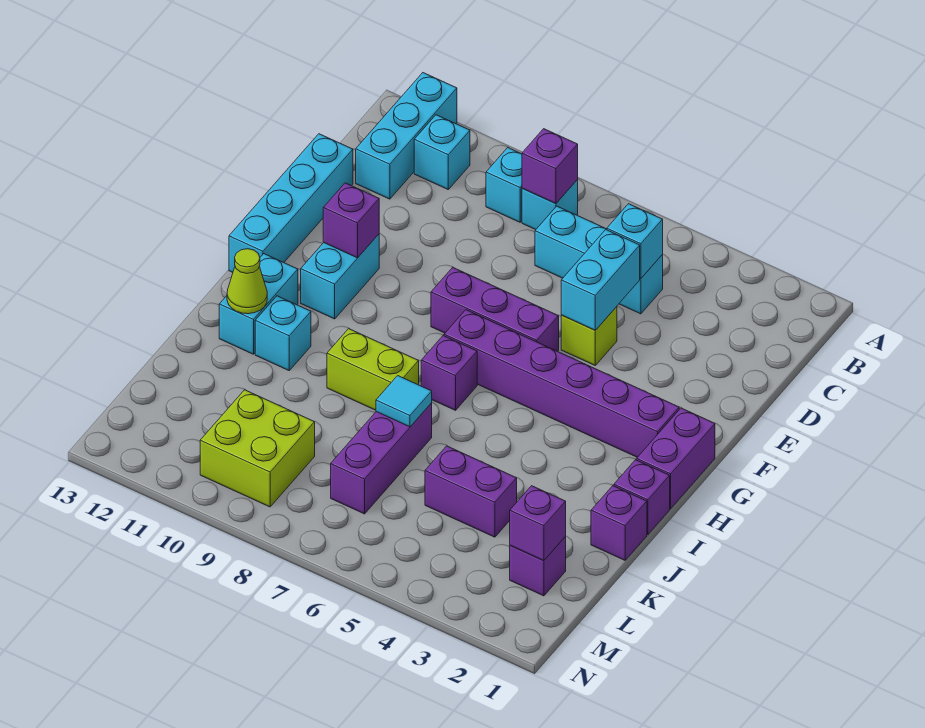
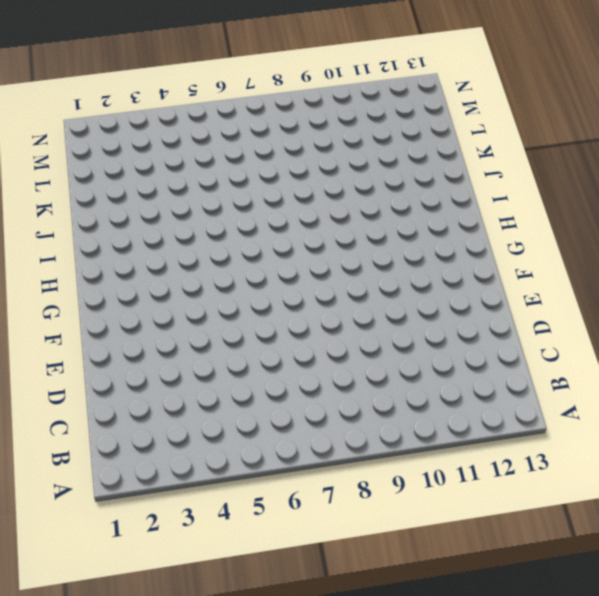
none -> cyan 1x3 brick [356,73,457,199]
none -> cyan 1x1 brick [522,180,578,230]
none -> cyan 1x1 brick [486,148,522,222]

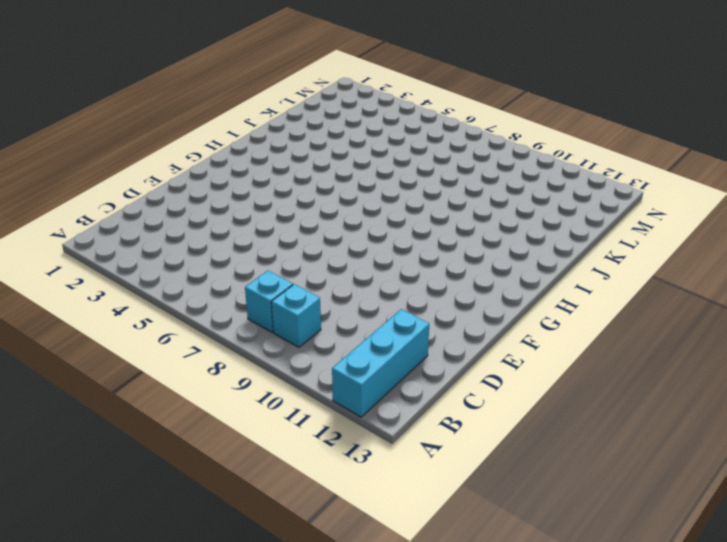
none -> cyan 1x1 brick [414,115,470,189]
none -> cyan 1x3 brick [535,206,663,314]
none -> cyan 1x4 brick [229,134,353,272]

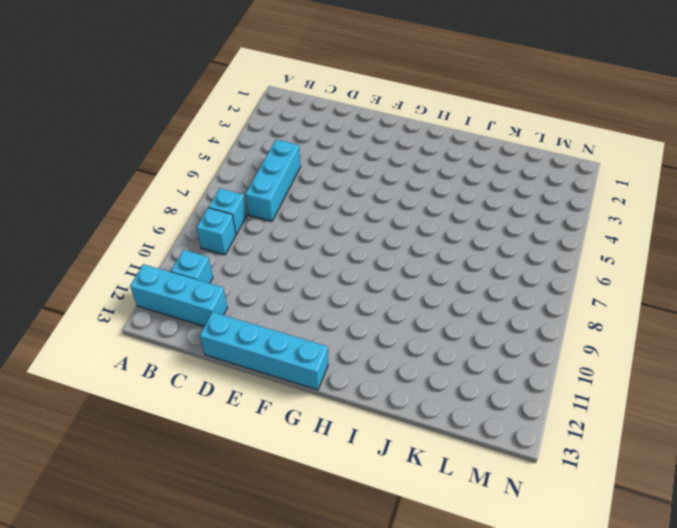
none -> lime 1x1 brick [561,307,617,365]
none -> purple 1x3 brick [431,267,559,351]
none -> cyan 1x2 brick [301,234,379,319]

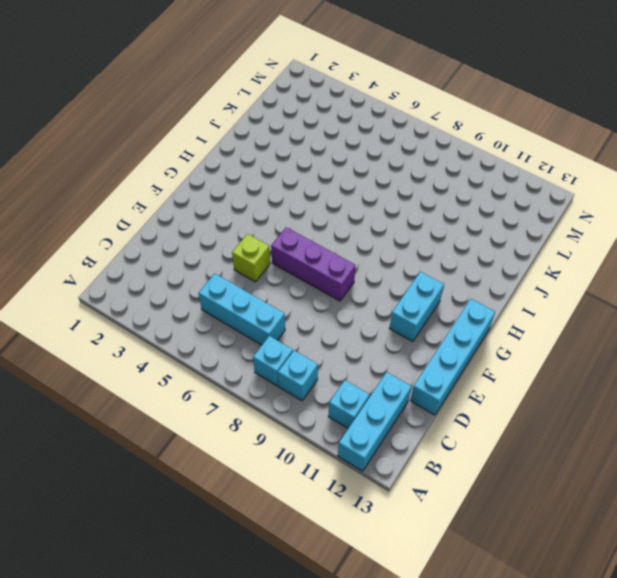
none -> purple 1x2 brick [637,408,715,509]
none -> purple 1x6 brick [444,310,679,457]
none -> purple 1x1 brick [421,336,477,410]

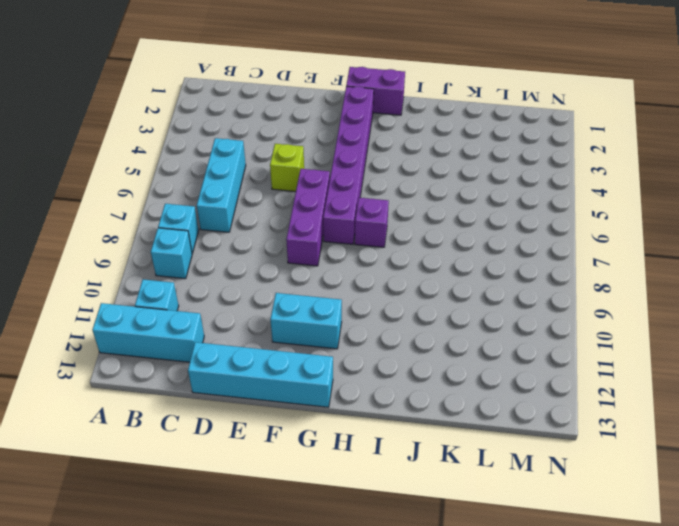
none -> cyan 1x2 brick [219,254,298,354]
none -> purple 1x1 brick [614,460,670,535]
none -> lime 1x2 brick [327,329,419,410]

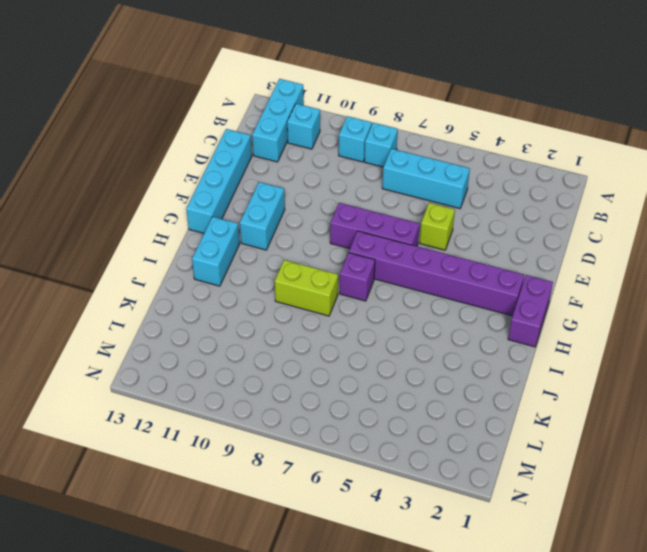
none -> purple 1x1 brick [614,460,670,535]
none -> cyan 1x1 brick [255,296,311,370]
none -> purple 1x1 brick [591,486,647,560]

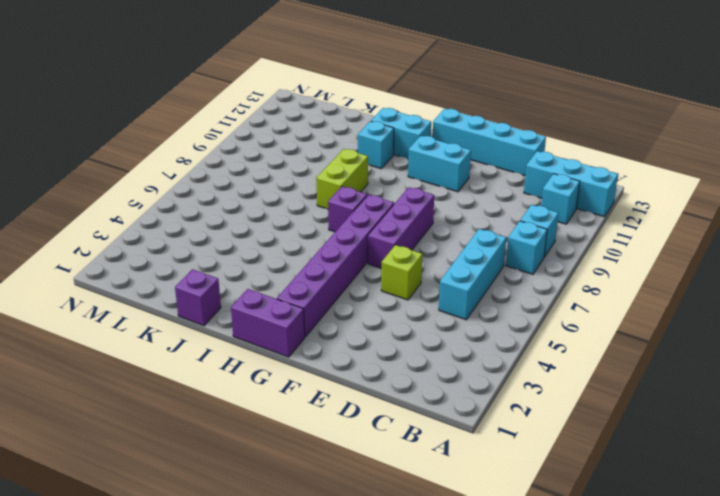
none -> purple 1x1 brick [614,460,670,535]
none -> purple 1x3 brick [331,403,432,514]
none -> purple 1x2 brick [425,446,517,537]

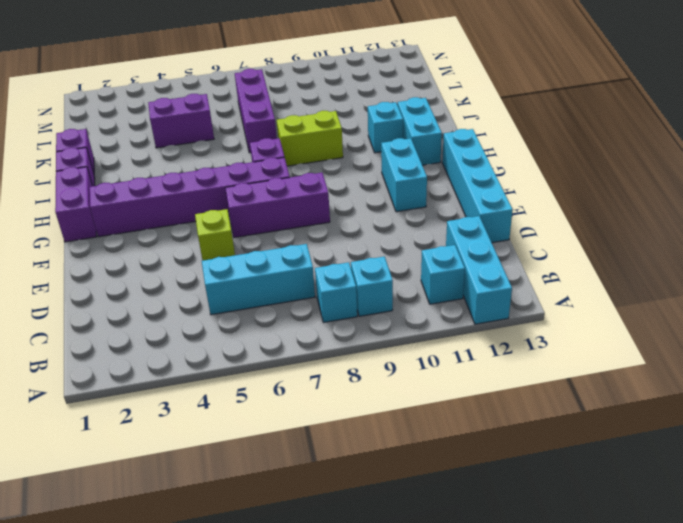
none -> purple 1x1 brick [510,537,566,596]
none -> lime 2x2 brick [200,390,315,507]
none -> purple 1x1 brick [522,129,578,204]

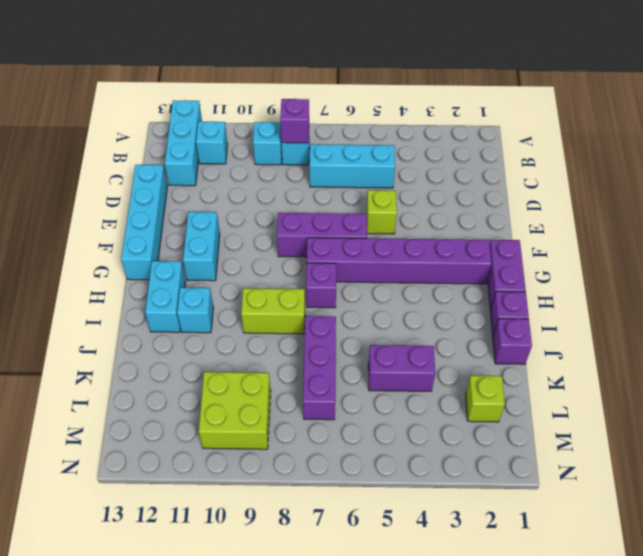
lime 1x1 brick [466,376,505,422] -> purple 1x1 brick [510,537,566,596]
none -> cyan 1x1 brick [607,204,663,279]
none -> cyan 1x2 brick [561,230,640,330]
none -> purple 1x1 brick [323,183,379,258]

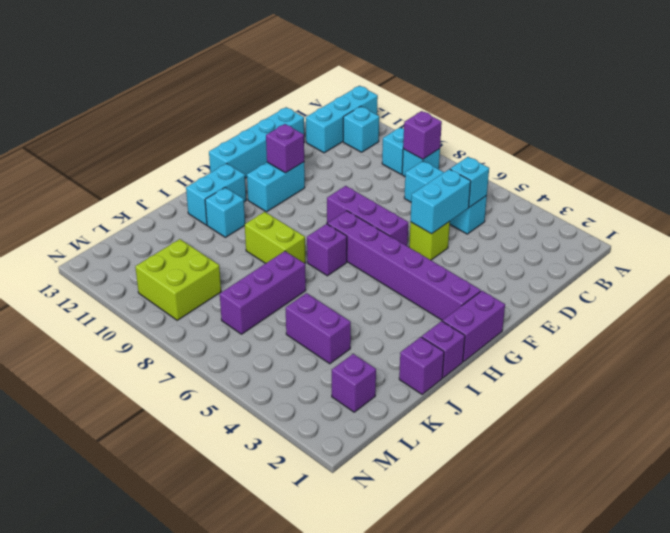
none -> lime 1x1 cone [227,249,267,314]
none -> cyan 1x1 tile [376,376,432,427]
none -> purple 1x1 brick [510,486,566,561]

